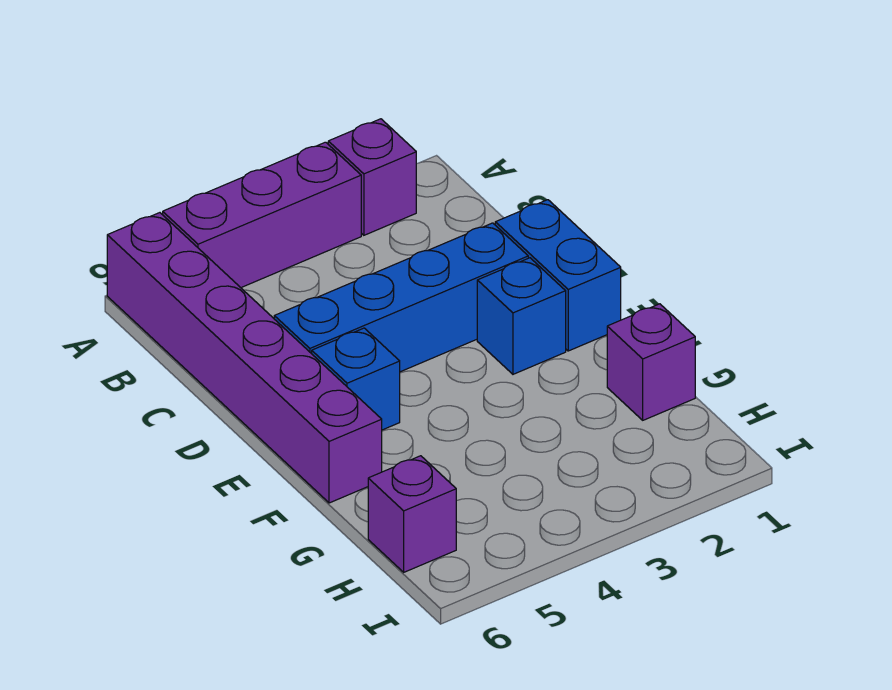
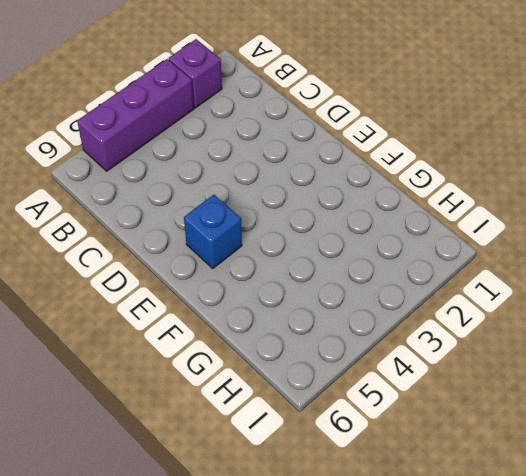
none -> purple 1x6 brick [107,213,382,503]
none -> blue 1x2 brick [495,200,621,351]

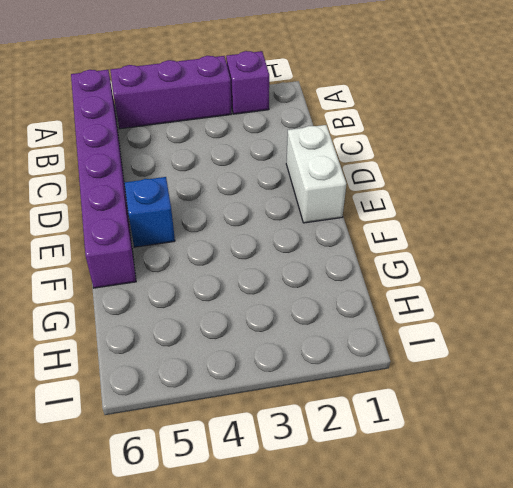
white 1x2 brick [286,125,346,223] -> blue 1x2 brick [495,200,621,351]
none -> blue 1x4 brick [274,223,528,372]
none -> blue 1x1 brick [477,258,566,374]

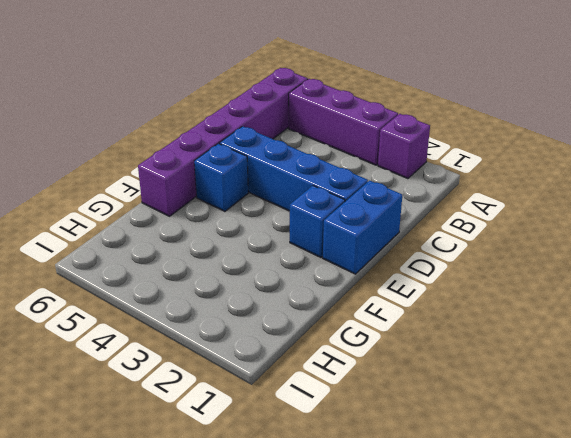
none -> purple 1x1 brick [607,304,695,420]
none -> purple 1x1 brick [368,456,456,572]

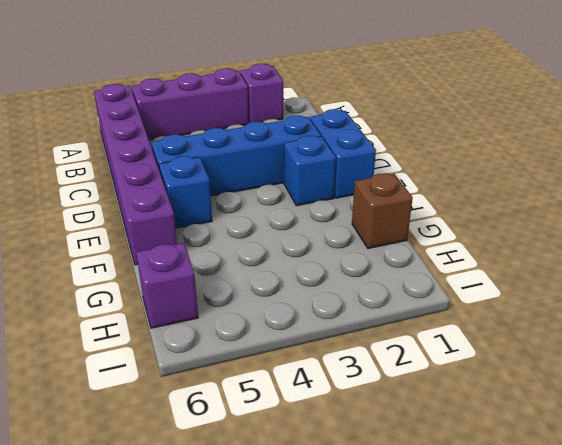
brown 1x1 brick [352,173,413,249] -> purple 1x1 brick [607,304,695,420]

